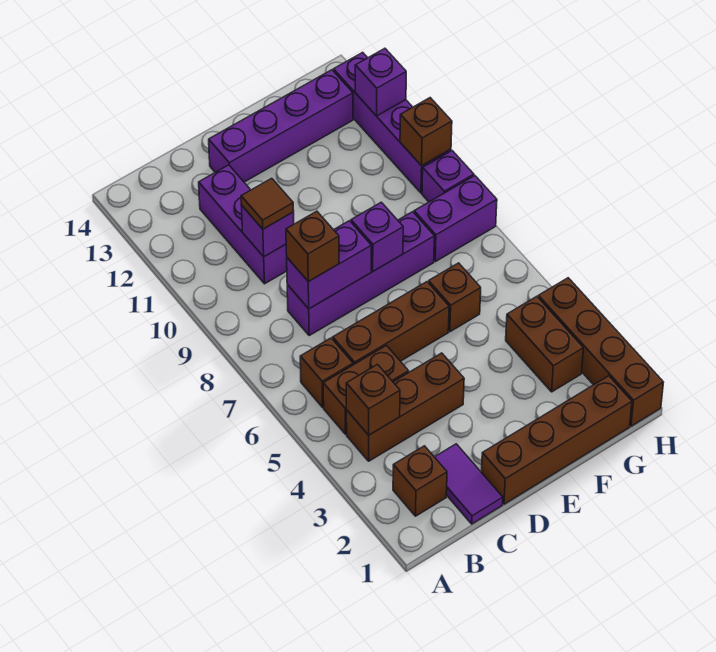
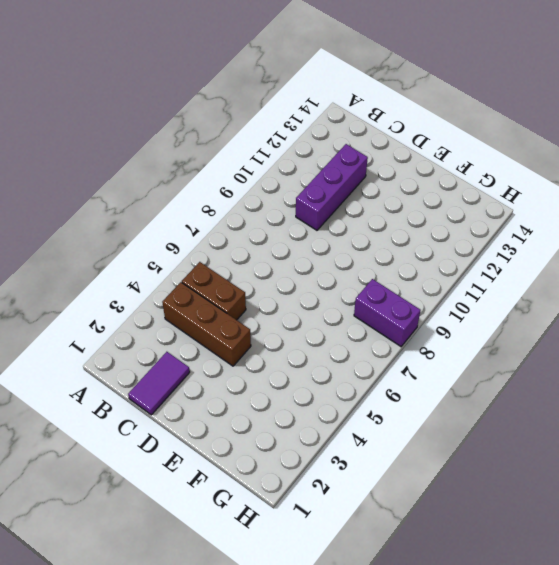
none -> brown 1x1 brick [393,446,447,516]
none -> brown 1x1 brick [300,338,353,407]
none -> brown 1x3 brick [333,282,449,365]

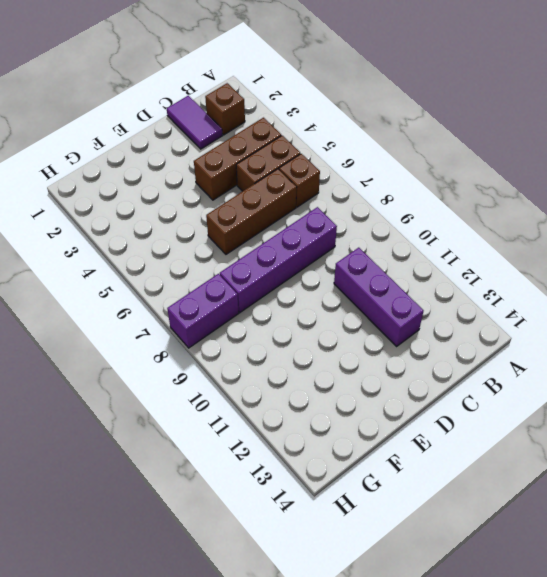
none -> brown 1x4 brick [481,376,632,504]
none -> purple 1x4 brick [209,70,353,182]
none -> brown 1x1 brick [429,263,481,332]

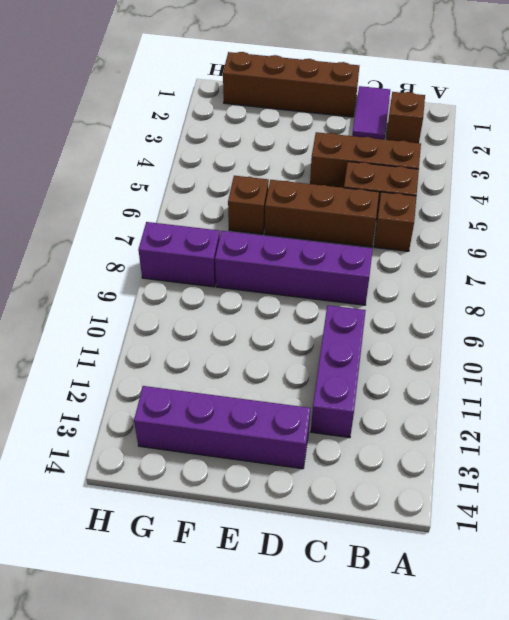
none -> brown 1x2 brick [506,296,583,392]
none -> brown 1x4 brick [538,278,664,426]
none -> purple 1x1 brick [422,151,474,202]

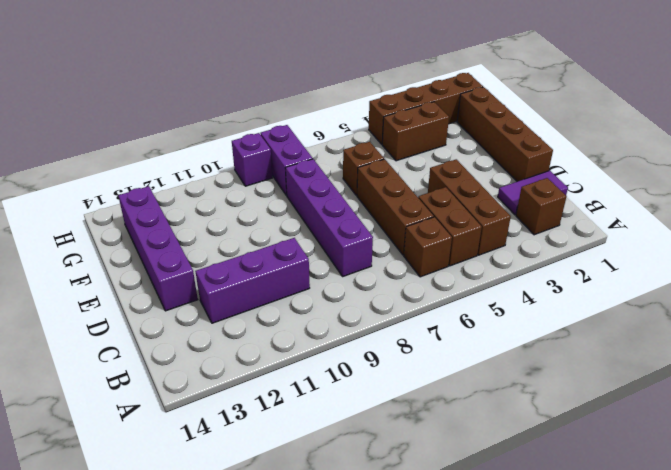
none -> purple 1x4 brick [333,52,451,193]
none -> brown 1x1 brick [346,365,400,435]
none -> purple 1x2 brick [287,221,371,309]

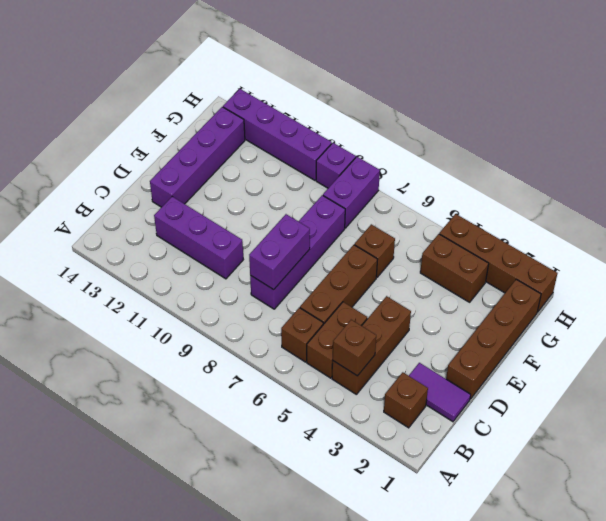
none -> purple 1x1 brick [241,205,294,257]
none -> purple 1x1 brick [351,202,403,271]
none -> brown 1x1 brick [400,98,452,166]

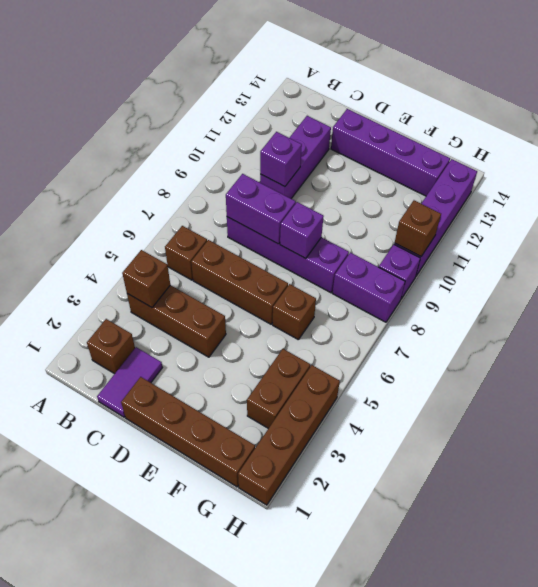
none -> brown 1x2 brick [323,346,409,434]
none -> purple 1x1 brick [355,48,406,116]
none -> brown 1x1 brick [286,211,339,282]

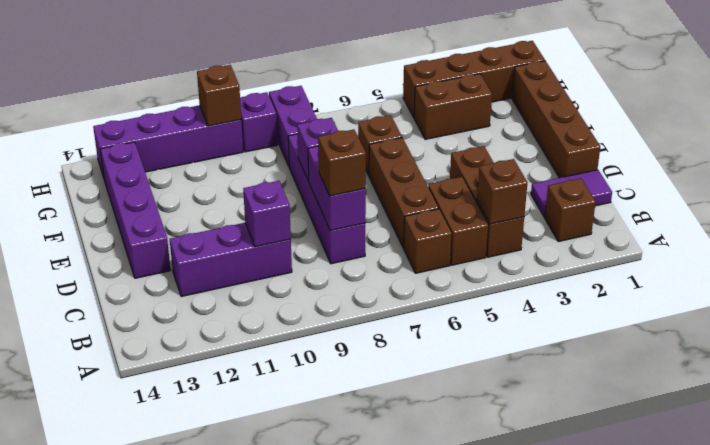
none -> purple 1x1 brick [355,48,406,116]
none -> brown 1x1 tile [241,178,294,229]

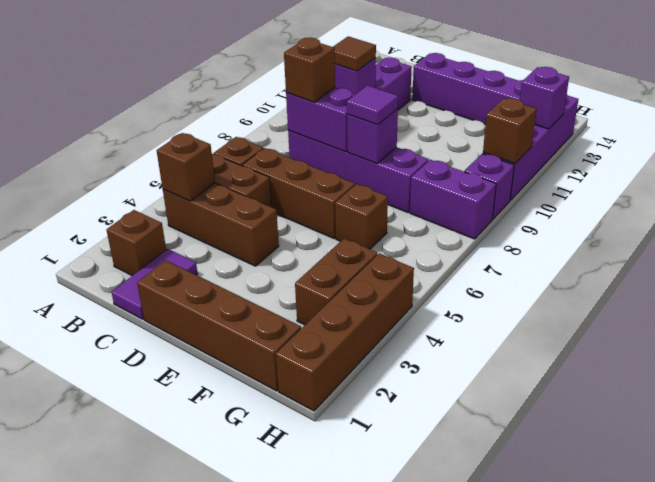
purple 1x1 tile [347,85,398,125] -> none

